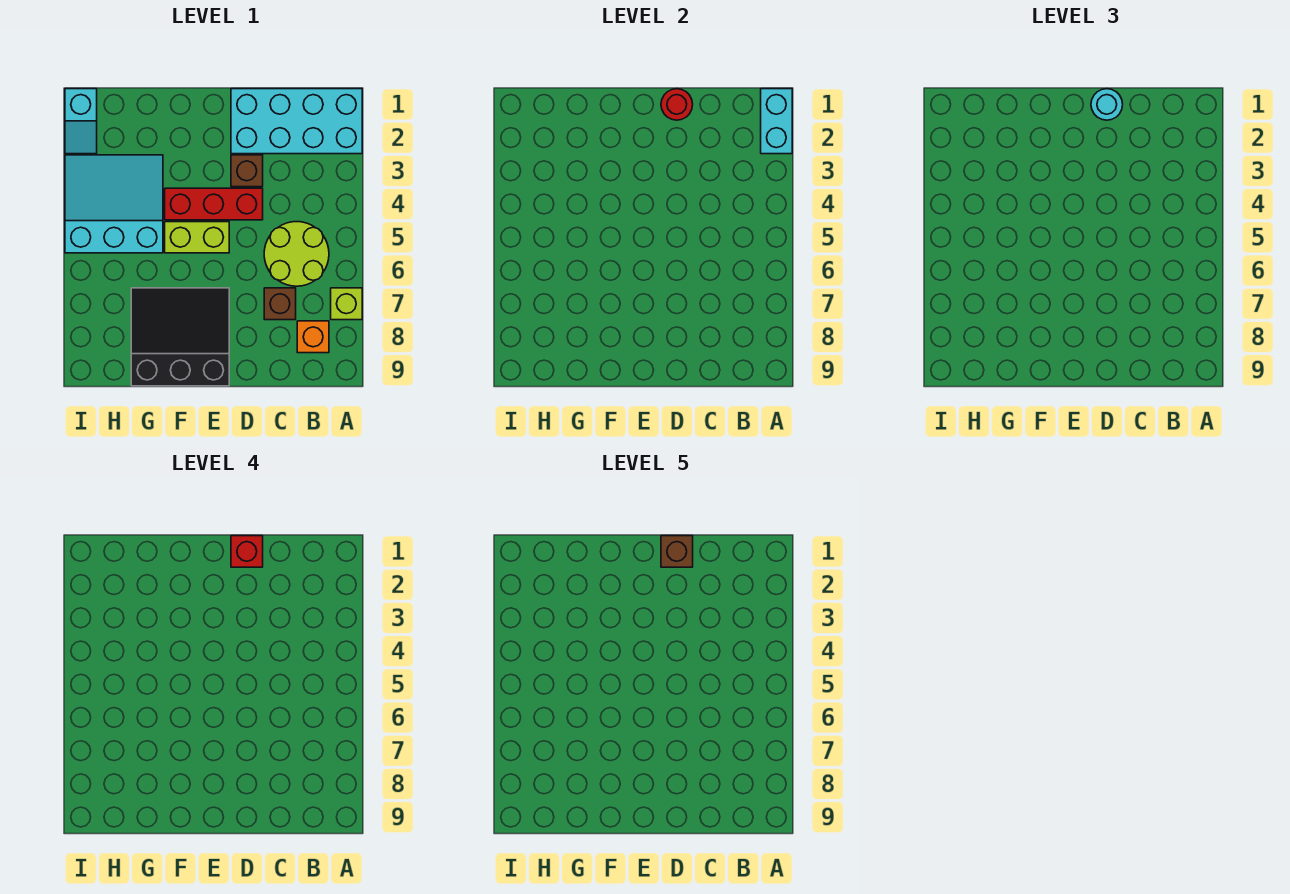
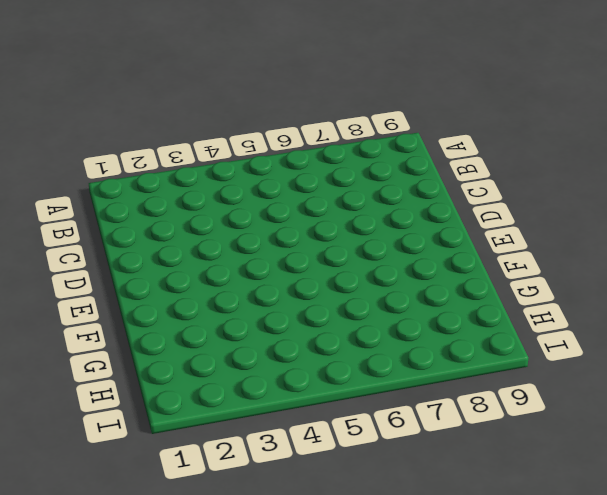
none -> cyan 2x4 brick [231,89,362,154]
none -> lime 1x1 brick [331,288,362,320]
none -> lime 2x2 round brick [264,222,329,286]

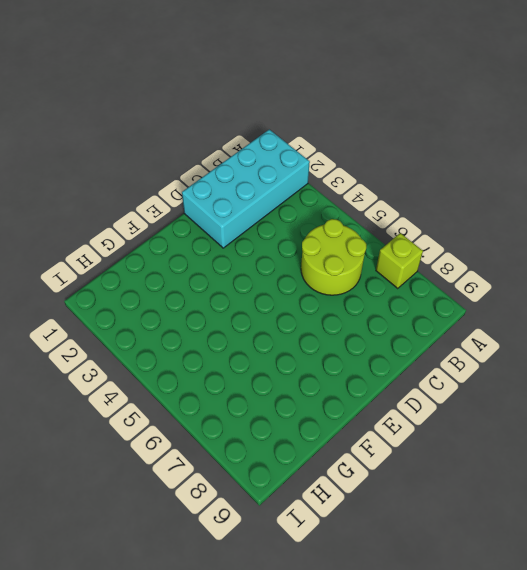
none -> orange 1x1 brick [297,321,329,353]
none -> brown 1x1 brick [264,288,296,320]
none -> brown 1x1 brick [231,155,263,187]

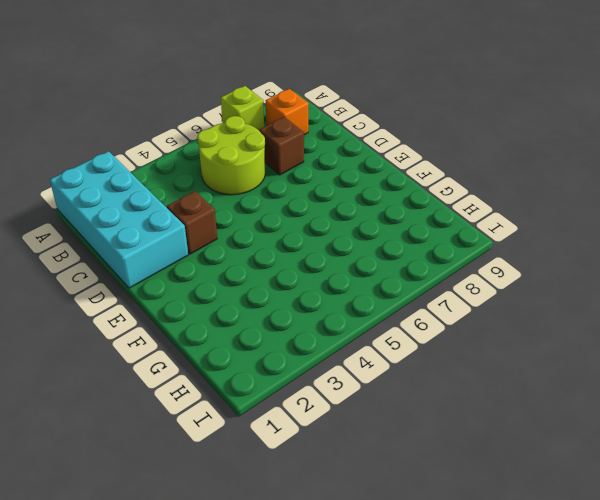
none -> red 1x3 brick [165,188,263,220]
none -> lime 1x2 brick [165,222,229,253]
none -> black 3x3 slope [131,288,229,386]

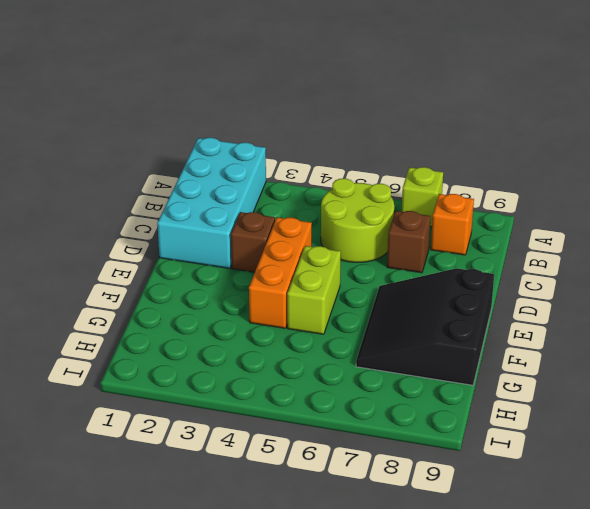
orange 1x3 brick [249,218,312,328] -> red 1x3 brick [165,188,263,220]
none -> cyan 3x3 slope [65,155,163,253]
none -> cyan 1x2 slope [65,89,97,154]
none -> cyan 1x2 brick [761,89,792,154]

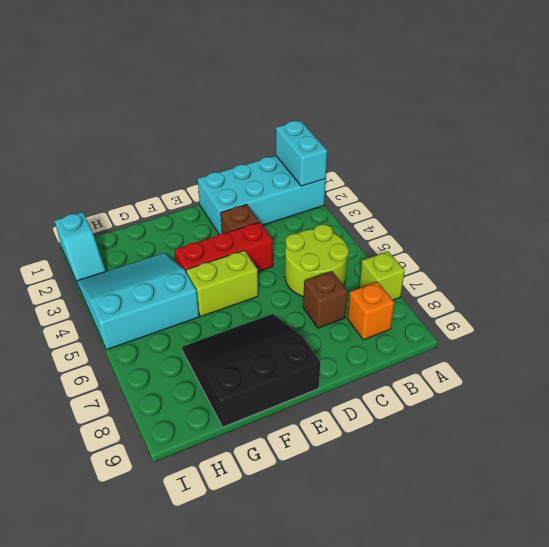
none -> red 1x1 round brick [661,89,693,120]
none -> cyan 1x1 round brick [1091,89,1123,120]
none -> red 1x1 brick [231,536,263,567]

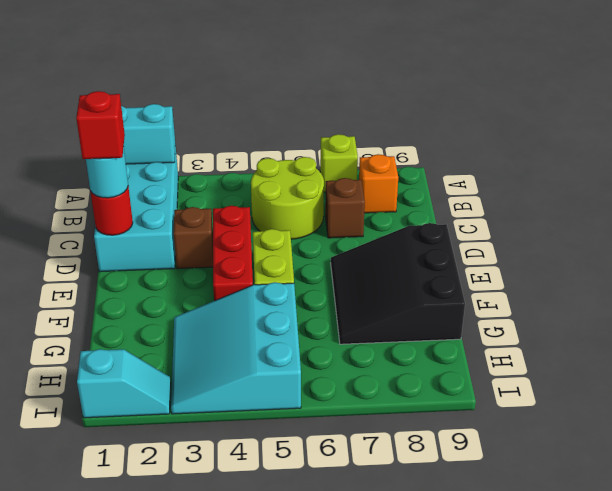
none -> brown 1x1 brick [661,536,693,567]

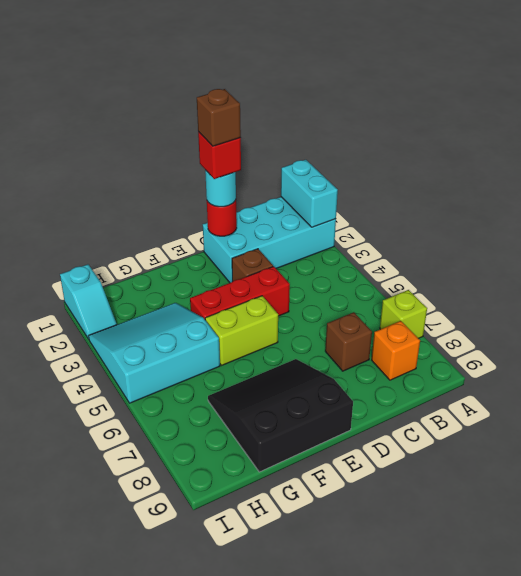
none -> lime 2x2 round brick [264,222,329,286]

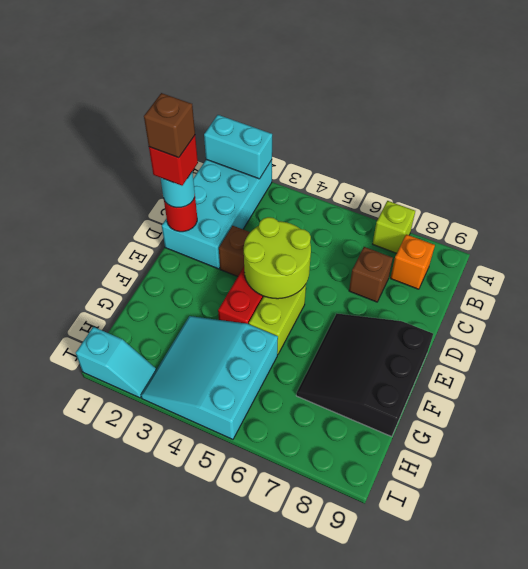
lime 2x2 round brick [244,217,311,299] -> lime 2x2 round brick moved to [264,222,329,286]

